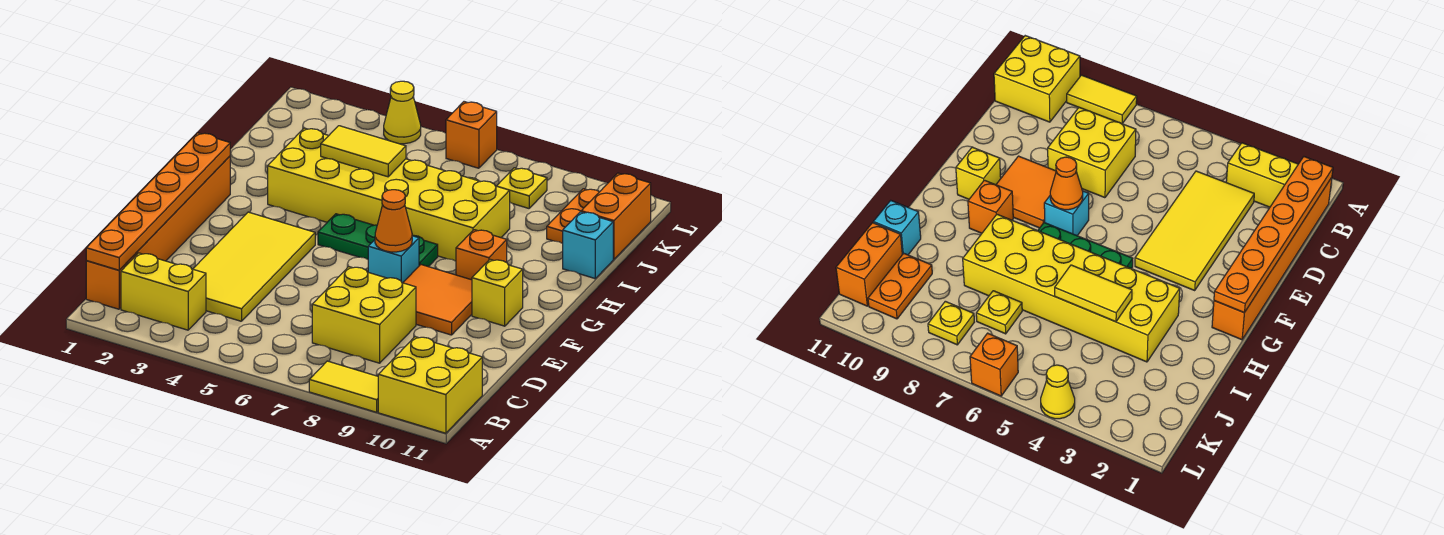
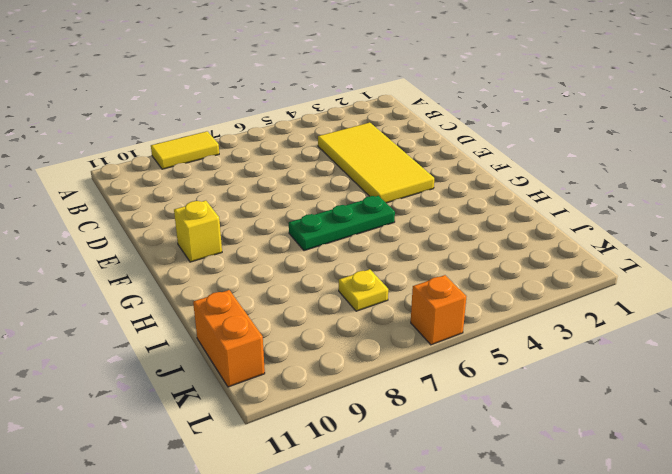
none -> yellow 2x2 brick [378,337,482,433]
none -> orange 1x6 brick [86,156,230,309]
none -> yellow 1x2 brick [121,253,206,330]

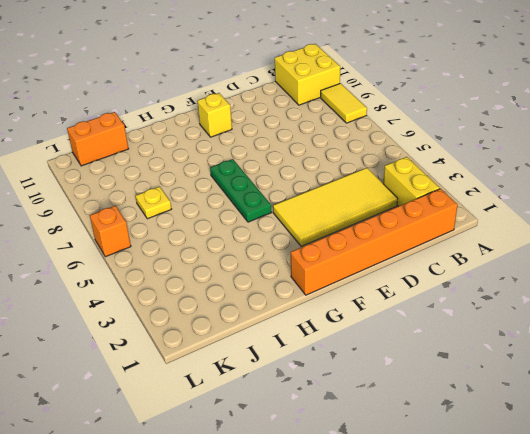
none -> yellow 2x2 brick [312,267,416,363]
none -> orange 2x2 tile [403,265,472,335]
none -> cyan 1x1 brick [368,236,419,283]

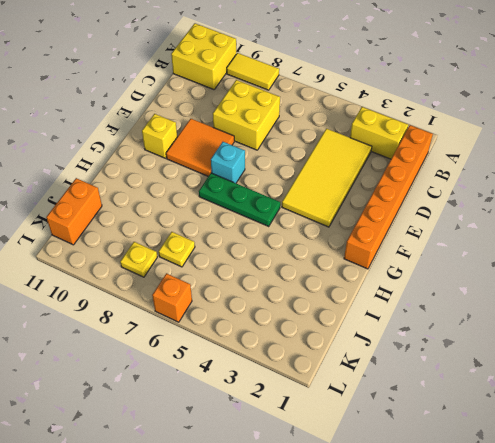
none -> orange 1x1 brick [456,230,507,280]
none -> yellow 2x6 brick [268,128,510,261]
none -> cyan 1x1 brick [563,212,613,278]

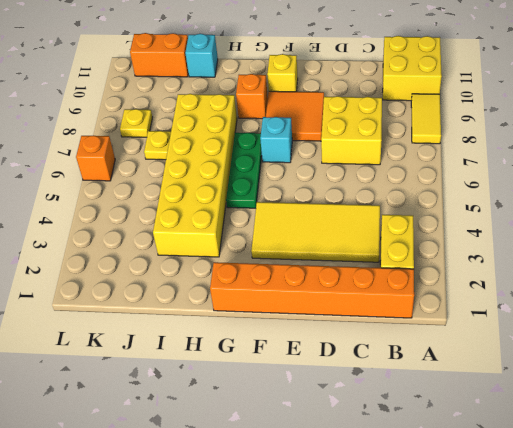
none -> orange 1x2 plate [547,189,599,244]
none -> yellow 1x1 cone [384,81,421,144]
none -> orange 1x6 plate [86,133,230,270]

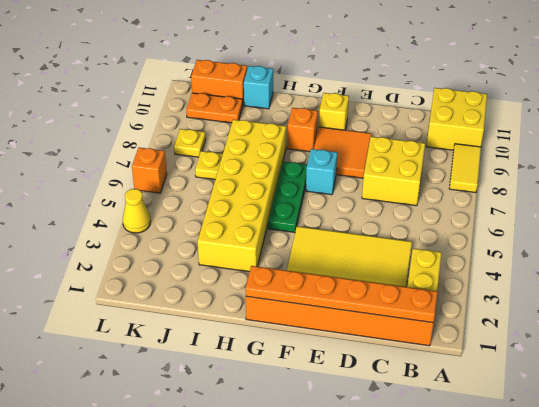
none -> orange 1x1 cone [375,190,412,252]
none -> yellow 1x2 tile [321,126,406,177]

